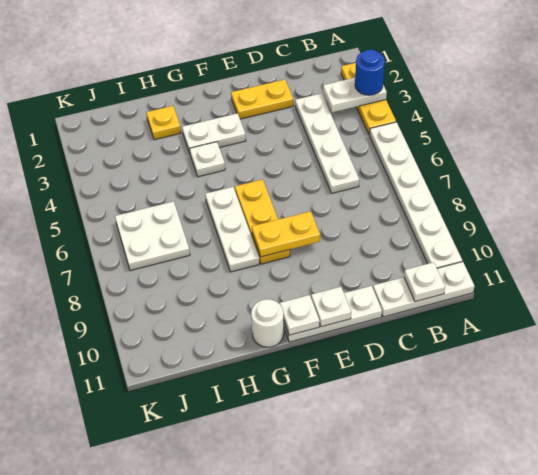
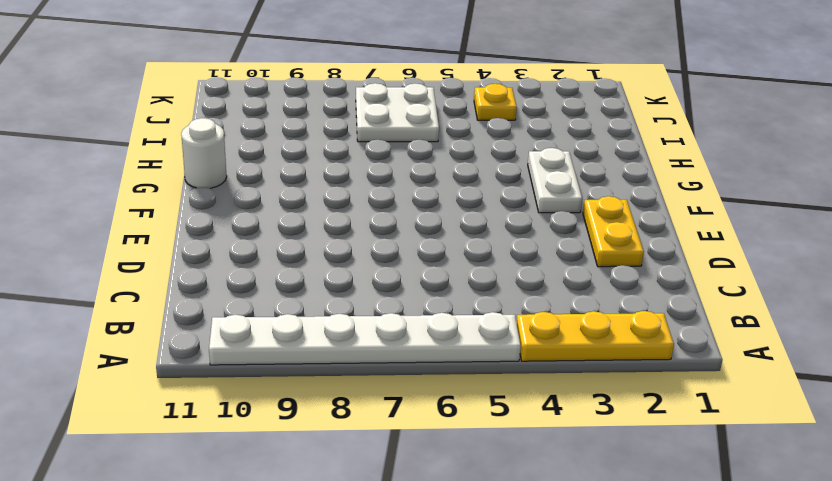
yellow 1x1 plate [474,84,517,120] -> yellow 1x1 plate moved to [146,106,181,140]
none -> white 1x3 plate [373,262,475,317]
none -> white 1x4 plate [295,93,359,193]
none -> white 1x3 plate [283,286,382,342]

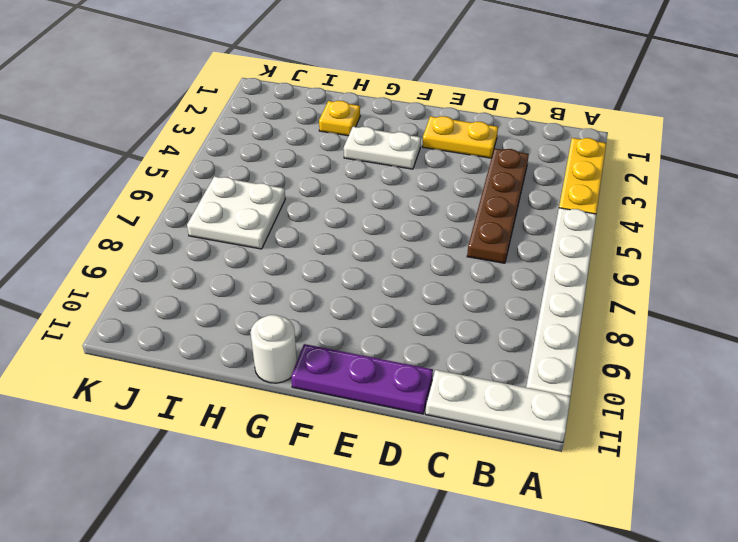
brown 1x4 plate [467,149,529,263] -> white 1x4 plate [295,93,359,193]
purple 1x3 plate [291,344,433,414] -> white 1x3 plate [283,286,382,342]
none -> yellow 1x3 plate [235,179,290,264]
none -> white 1x1 plate [190,142,225,177]
none -> white 1x3 plate [205,187,259,272]

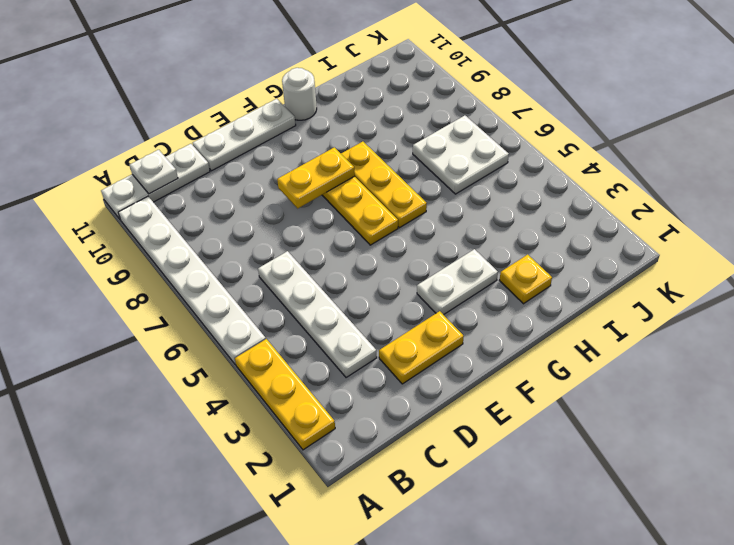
yellow 1x3 plate [341,142,427,228] -> white 1x3 plate [205,187,259,272]
none -> white 1x1 plate [190,142,225,177]
none -> white 1x2 plate [323,78,387,112]
none -> white 1x1 plate [311,287,351,327]

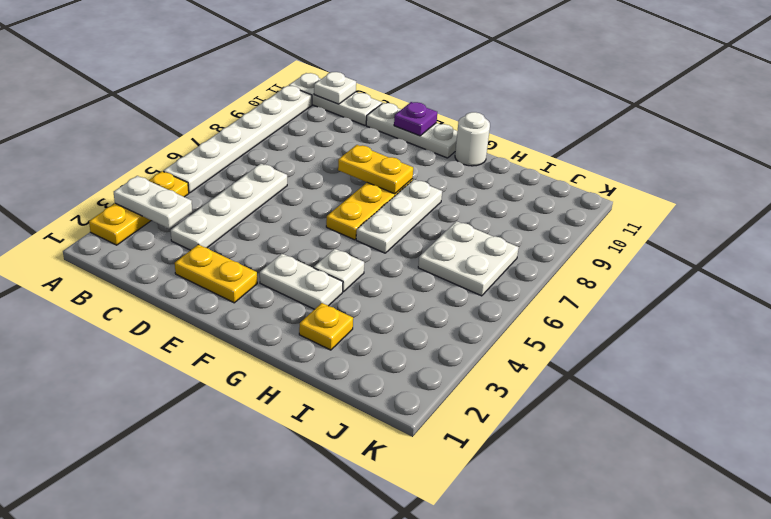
purple 1x1 plate [394,102,437,136] -> white 1x1 plate [311,287,351,327]
none -> white 1x1 plate [280,295,320,335]
none -> blue 1x1 round brick [355,50,385,95]

